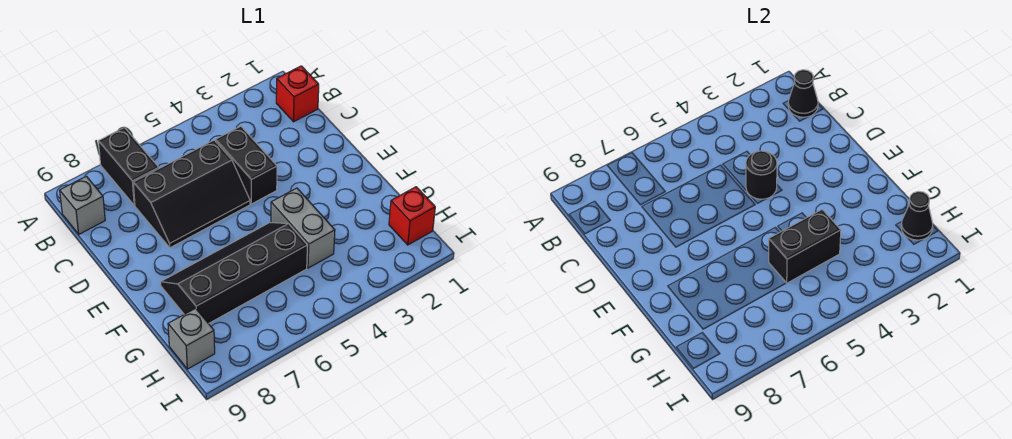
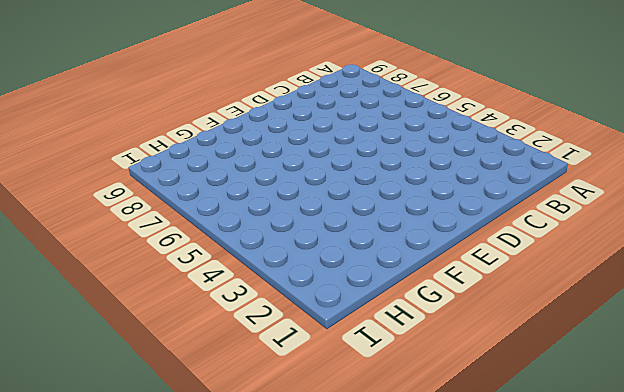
none -> black 1x2 brick [98,128,159,205]
none -> red 1x1 brick [276,66,319,122]
none -> grey 1x1 brick [60,176,105,234]

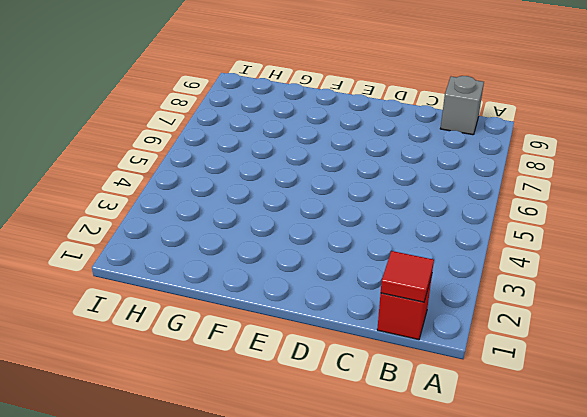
red 1x1 tile [381,251,434,302] -> black 1x1 cone [788,70,818,117]
none -> black 1x2 brick [98,128,159,205]
none -> black 1x2 brick [215,126,277,204]
none -> black 2x3 slope [133,140,250,248]

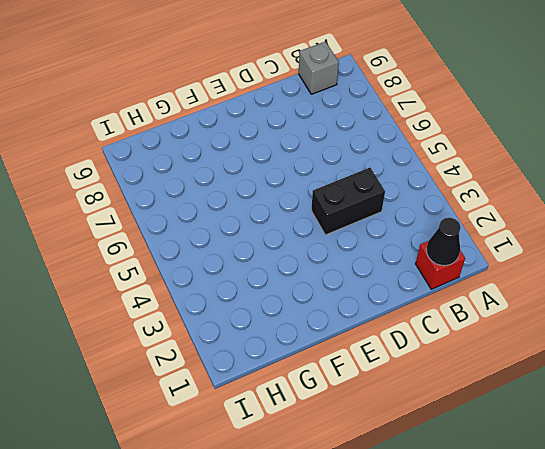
none -> black 1x2 brick [98,128,159,205]
none -> black 2x3 slope [133,140,250,248]
none -> grey 1x2 brick [271,188,335,268]

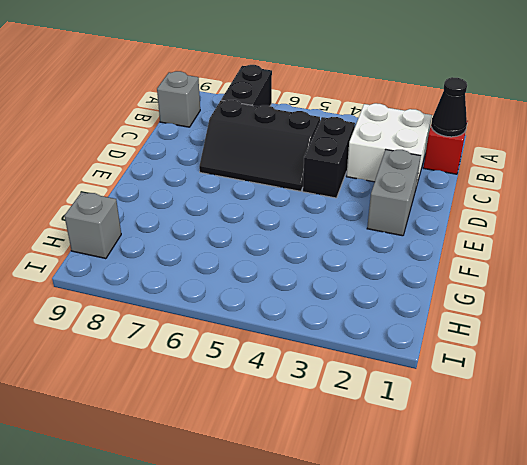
white 2x2 brick [346,103,432,187] -> none
grey 1x2 brick [367,150,421,236] -> grey 1x2 brick moved to [271,188,335,268]
none -> black 2x4 slope [161,223,307,324]
none -> red 1x1 brick [389,187,435,245]
none -> black 1x1 round brick [746,151,777,199]

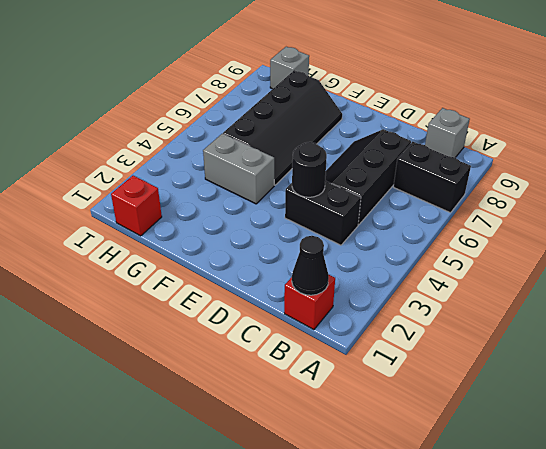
none -> black 1x2 brick [769,210,841,283]
none -> black 1x1 cone [901,192,933,240]

